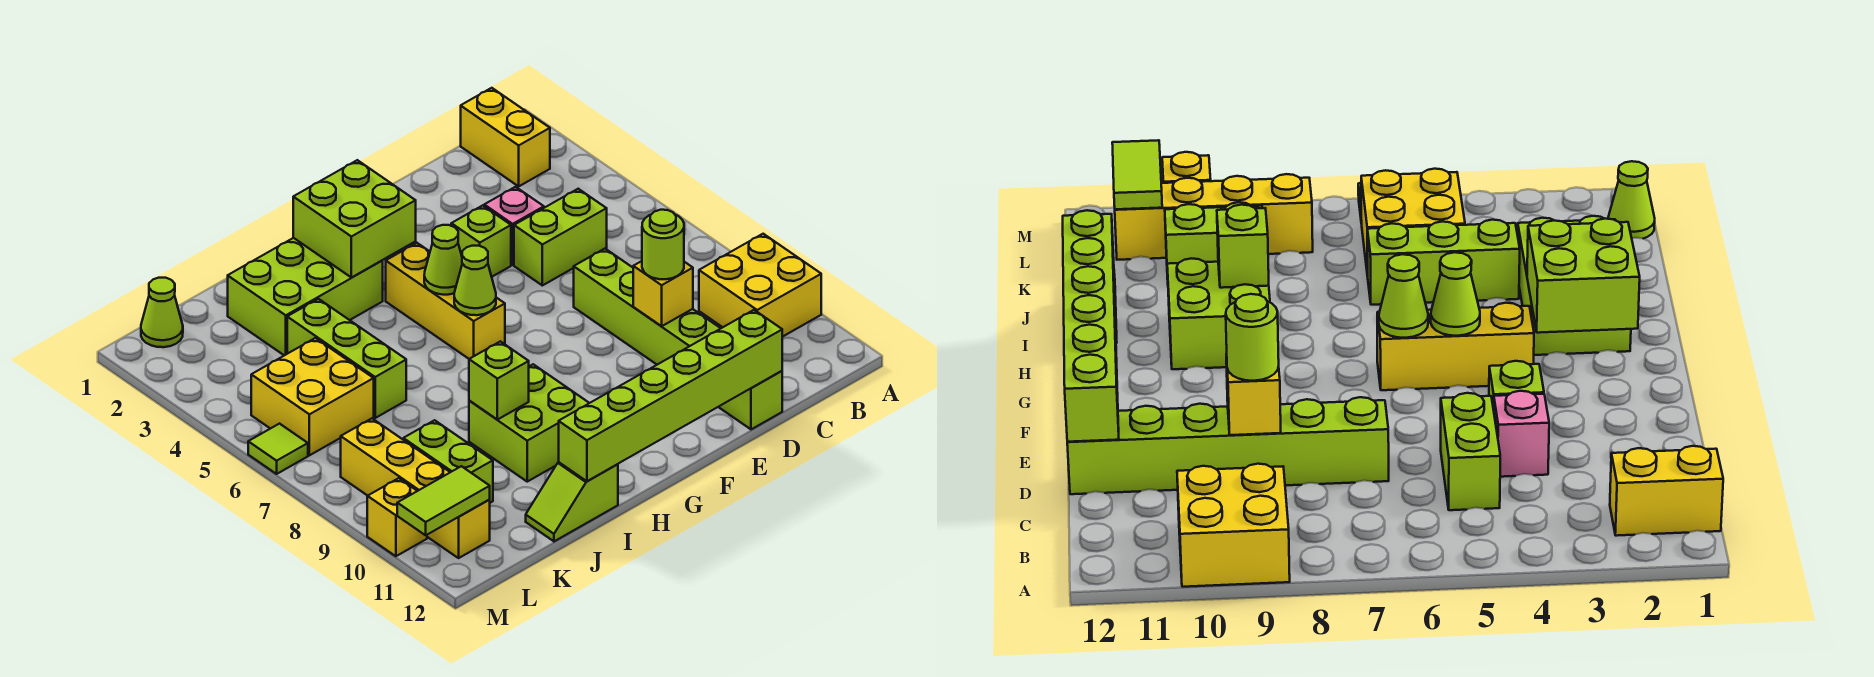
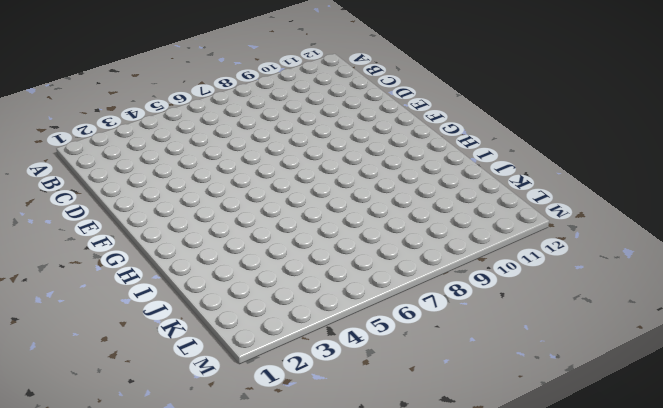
none -> yellow 2x2 brick [699,234,821,337]
none -> yellow 1x2 brick [461,88,550,186]
none -> lime 1x2 brick [514,189,607,285]

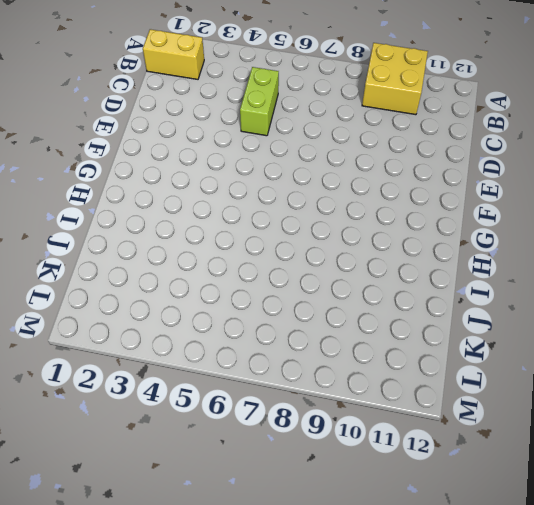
none -> pink 1x1 brick [484,187,544,265]
none -> lime 1x6 brick [574,249,782,429]
none -> lime 1x1 brick [451,205,511,277]

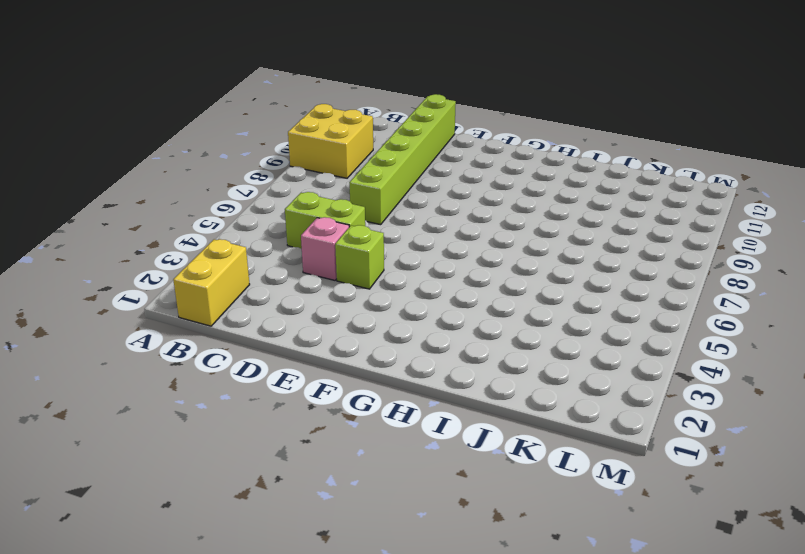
none -> yellow 1x3 brick [386,243,505,359]
none -> lime 2x3 brick [228,238,383,355]
none -> lime 2x2 brick [469,364,589,482]

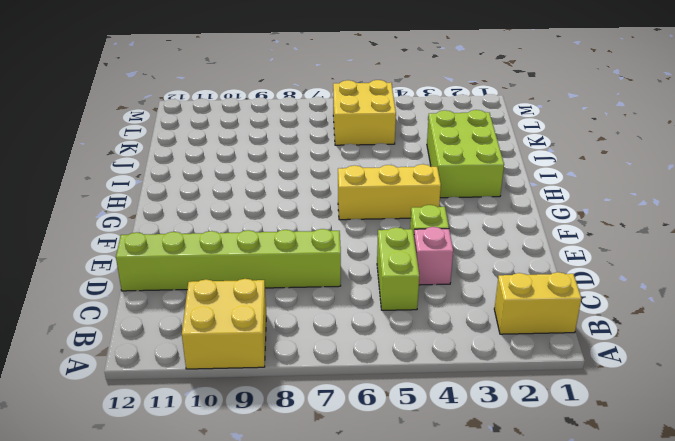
none -> lime 2x2 brick [469,364,589,482]
none -> lime 1x2 slope [526,462,618,541]
none -> lime 1x3 brick [287,299,406,418]

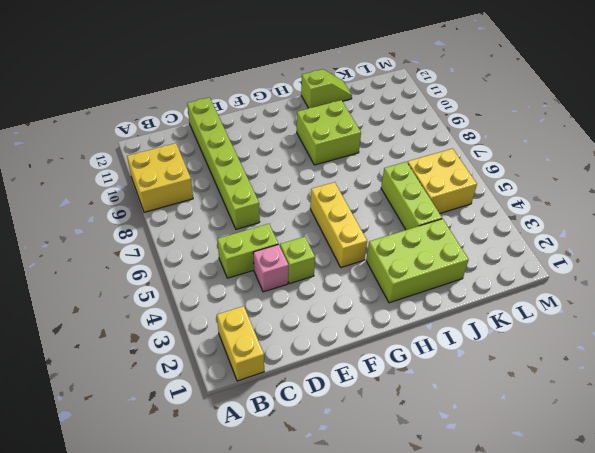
none -> lime 1x2 brick [403,420,493,503]
none -> lime 1x1 cone [141,278,183,347]
none -> yellow 1x4 brick [341,419,490,558]

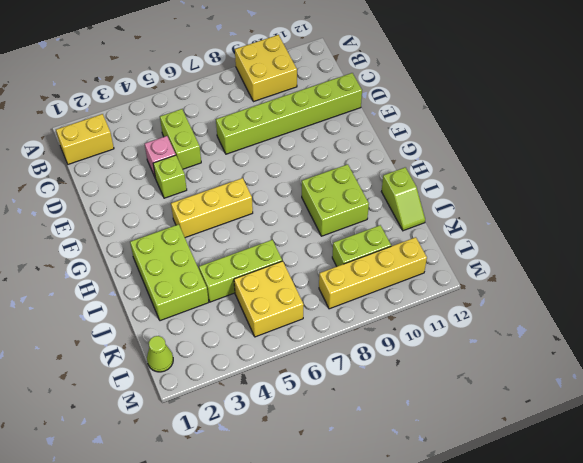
none -> lime 1x1 tile [248,424,308,474]
none -> yellow 1x1 brick [367,478,427,556]
none -> yellow 1x1 brick [633,261,693,326]

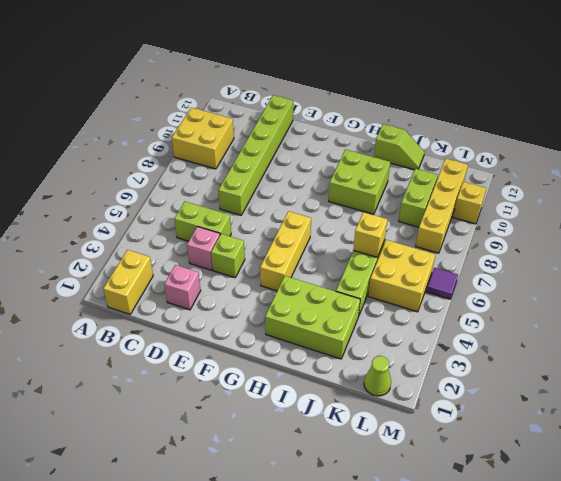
pink 1x1 brick [164,265,201,310] -> none
yellow 1x1 brick [353,212,388,257] -> yellow 1x1 brick moved to [633,261,693,326]
purple 1x1 tile [426,268,458,299] -> lime 1x1 tile [248,424,308,474]
none -> lime 1x6 brick [559,310,782,481]
none -> lime 2x2 brick [293,160,416,277]
none -> lime 1x1 cone [424,225,462,295]

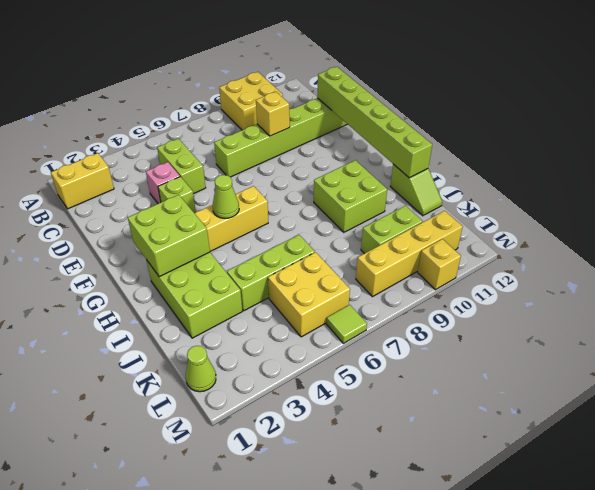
none -> lime 1x1 cone [454,246,496,315]
none -> lime 1x1 brick [469,341,529,420]
none -> lime 1x2 tile [397,466,490,535]

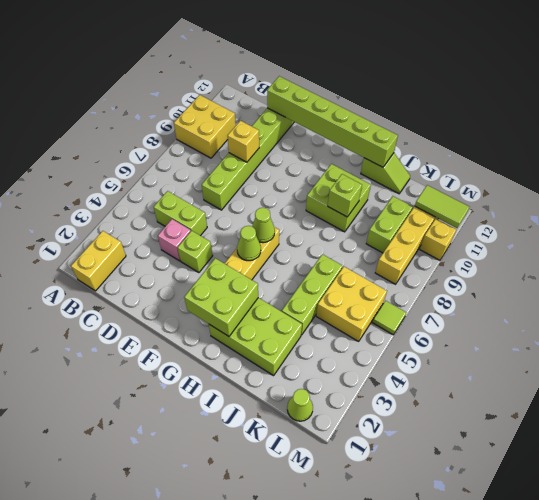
none -> lime 1x1 round brick [642,210,684,279]

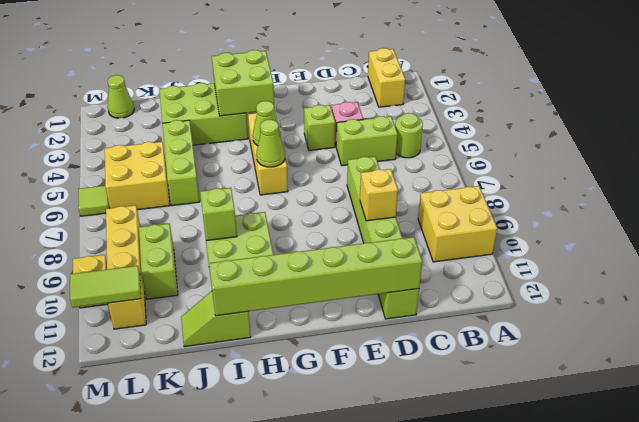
lime 1x1 round brick [395,113,423,158] -> lime 1x1 round brick moved to [642,210,684,279]

